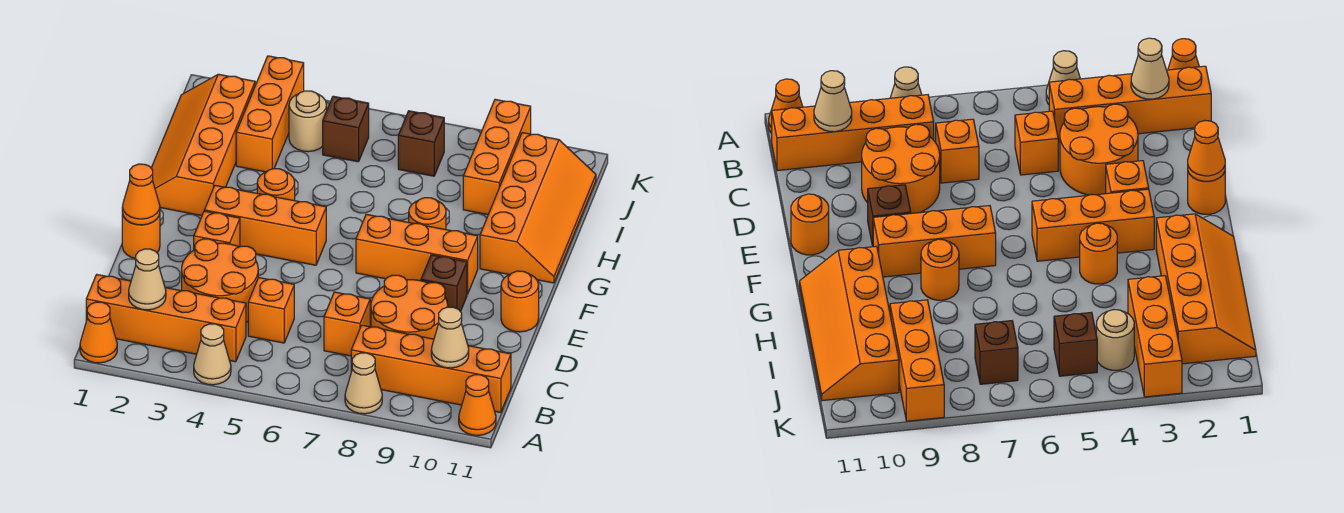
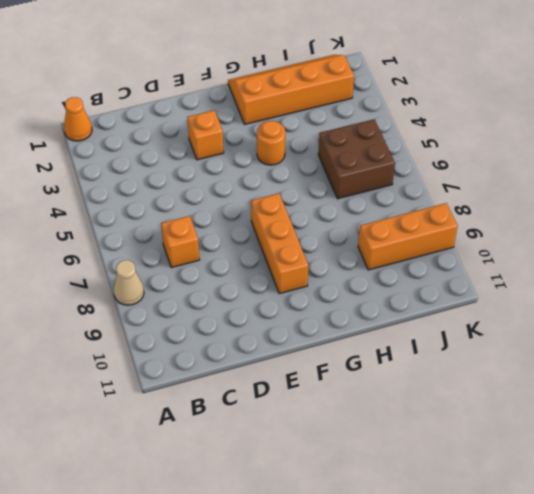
brown 2x2 brick [318,119,395,199] -> brown 1x1 brick [323,96,369,162]
none -> tan 1x1 cone [194,324,231,385]
none -> orange 1x1 cone [459,375,496,435]
none -> orange 1x4 brick [86,275,246,362]

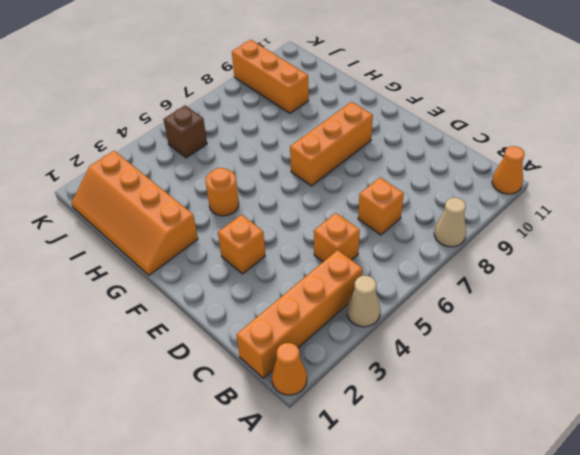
none -> orange 1x4 brick [351,325,511,413]
none -> orange 2x2 round brick [182,239,258,322]
none -> orange 2x2 round brick [371,275,448,339]

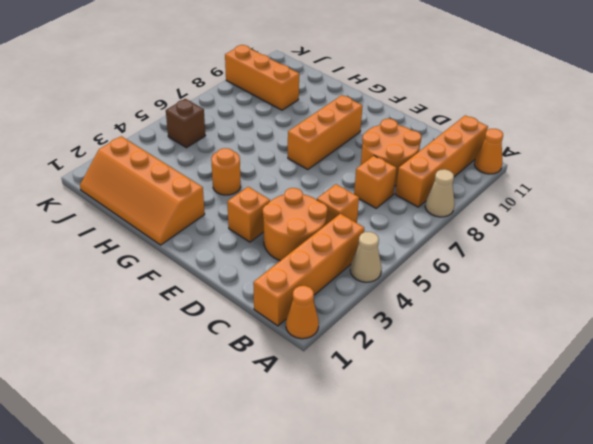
none -> orange 1x1 round brick [122,213,160,259]
none -> brown 1x1 brick [421,255,467,312]
none -> orange 1x1 round brick [501,271,539,332]

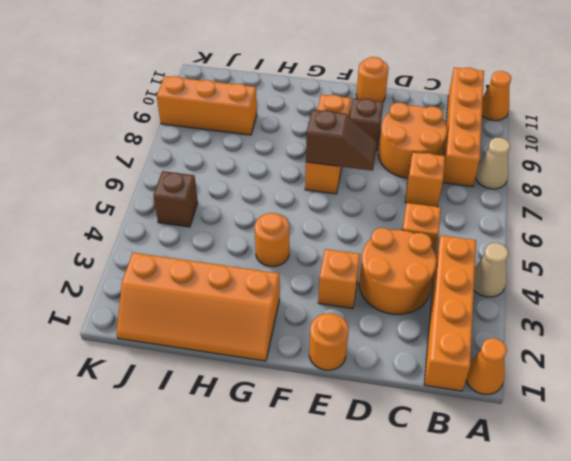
brown 1x2 slope [306,109,377,171] -> none
none -> orange 1x3 brick [204,185,326,265]
none -> orange 1x1 round brick [409,198,446,230]
none -> orange 2x4 slope [480,133,596,283]

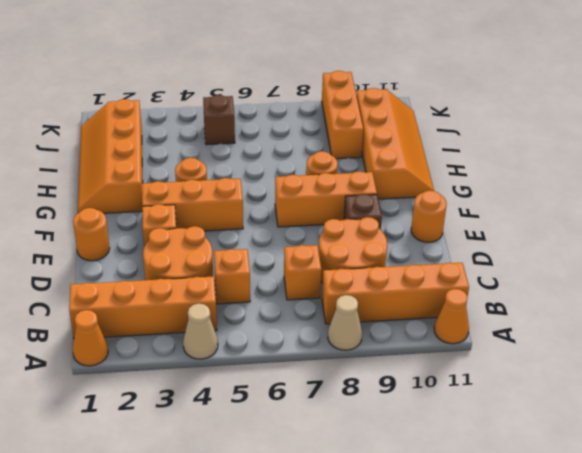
none -> orange 1x3 brick [236,56,304,172]
none -> tan 1x1 round brick [289,91,327,152]
none -> brown 1x1 brick [398,111,444,176]

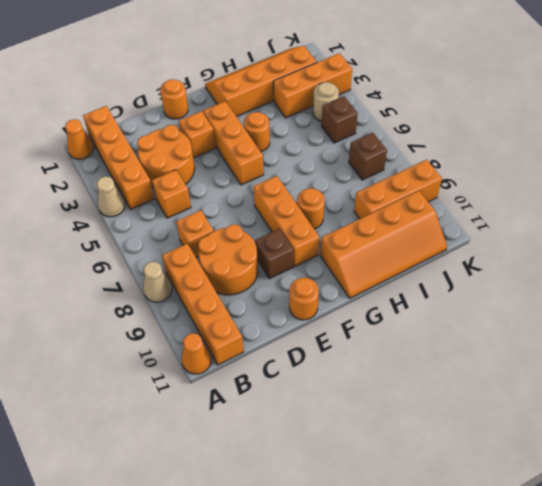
none -> tan 1x1 cone [129,249,166,310]
none -> tan 1x1 cone [431,307,469,368]
none -> orange 1x1 cone [122,164,160,225]

